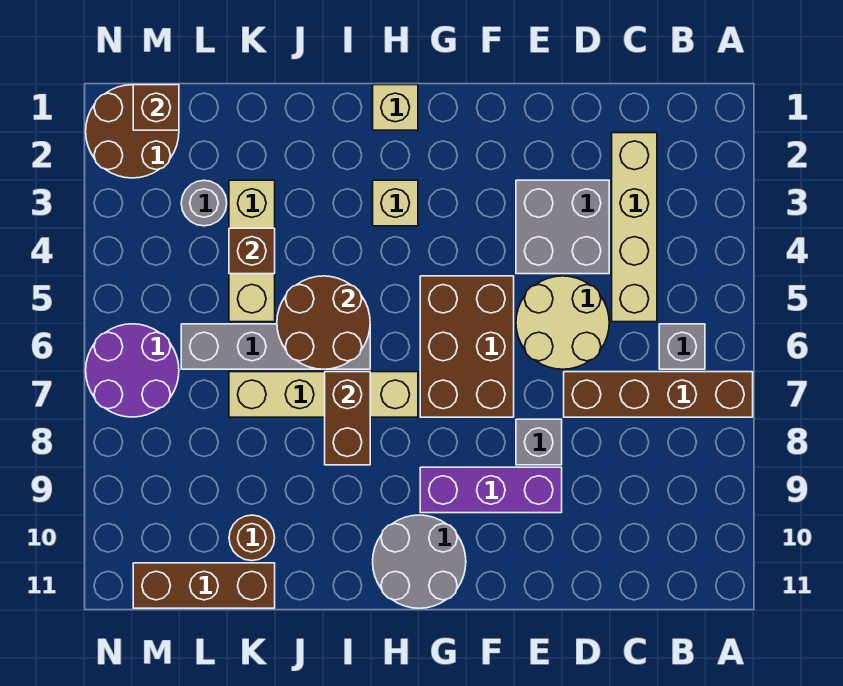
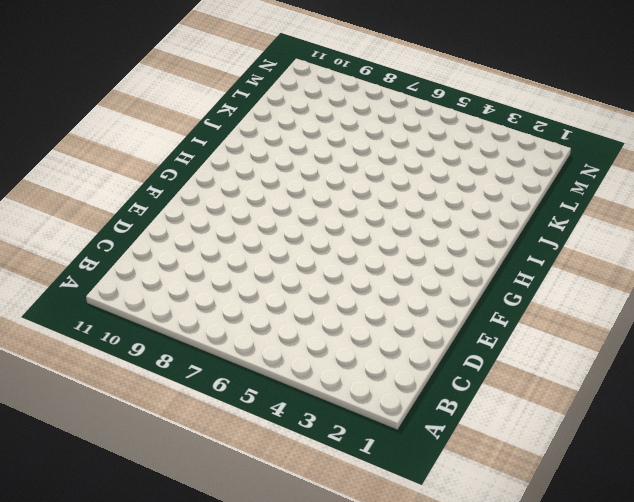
none -> brown 1x4 brick [564,372,753,417]
none -> grey 1x1 brick [659,324,705,369]
none -> tan 1x4 brick [612,133,657,322]

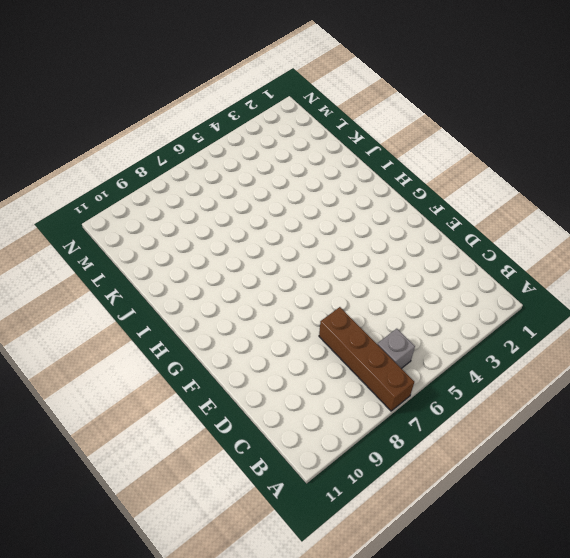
none -> tan 1x4 brick [612,133,657,322]
none -> grey 2x2 brick [516,180,609,274]
none -> tan 2x2 round brick [516,276,609,369]

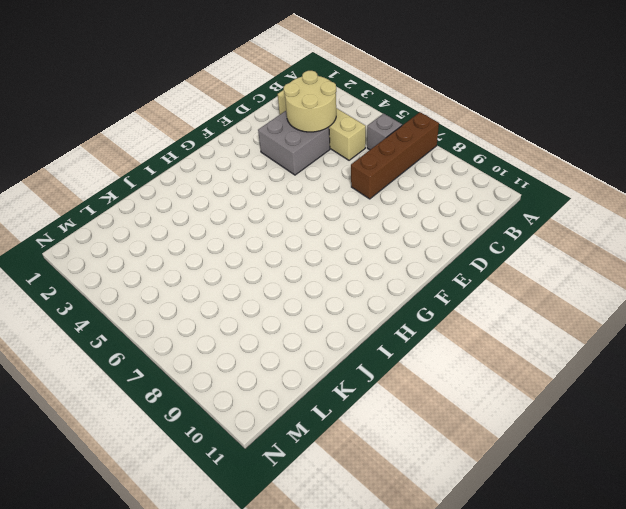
tan 2x2 round brick [284,71,336,132] -> tan 2x2 round brick moved to [516,276,609,369]
none -> grey 1x1 brick [516,419,562,465]
none -> purple 1x3 brick [420,467,562,513]
none -> brown 2x3 brick [420,276,514,417]

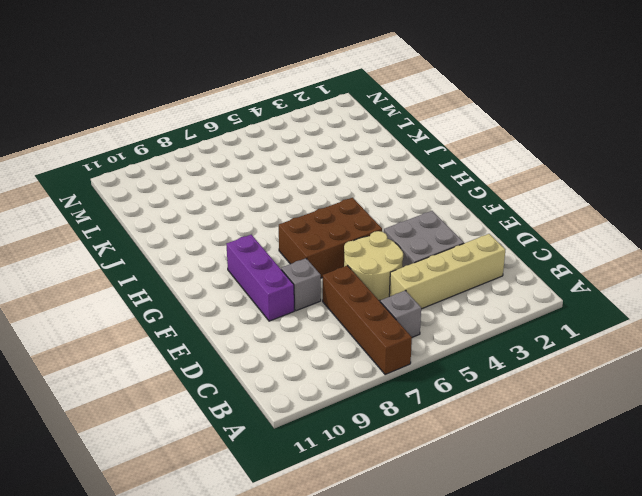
none -> grey 2x2 round brick [373,515,466,608]
none -> tan 1x1 brick [373,85,418,130]
none -> tan 1x1 brick [373,180,418,226]

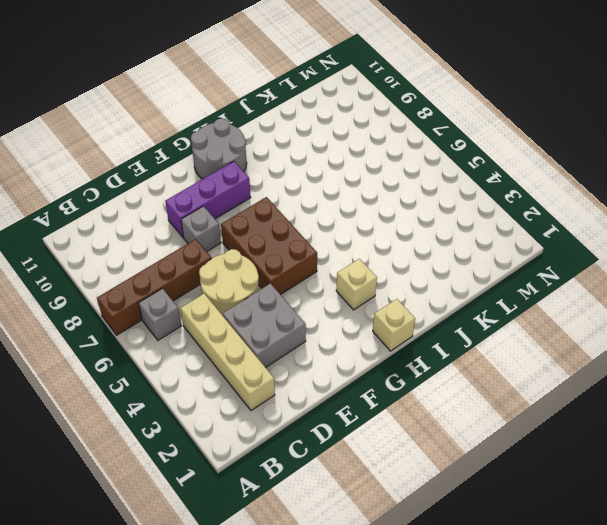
none -> tan 1x4 brick [229,372,418,417]
none -> grey 1x4 brick [181,324,370,369]
none -> tan 1x3 brick [229,180,275,322]

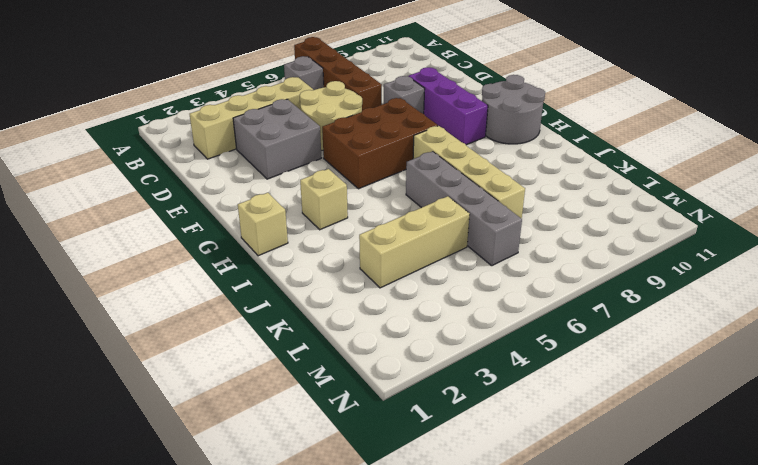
none -> brown 1x1 round brick [229,515,275,561]
none -> brown 1x3 brick [133,563,275,608]
none -> grey 1x1 round brick [181,180,227,226]

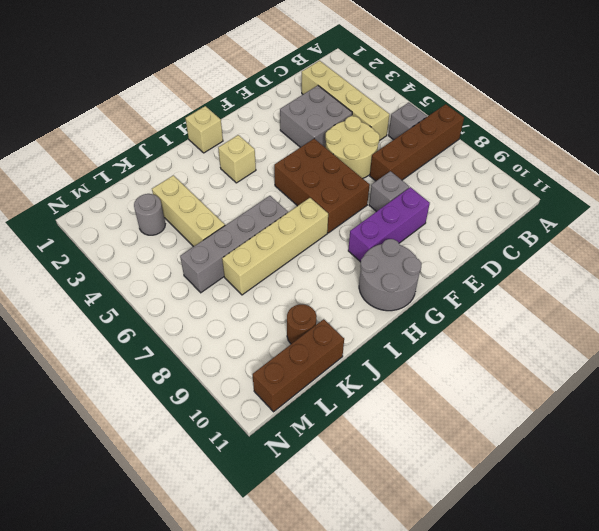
none -> brown 2x2 round brick [86,85,179,178]
none -> purple 2x2 round brick [86,324,179,417]
none -> brown 2x2 round brick [277,276,370,369]

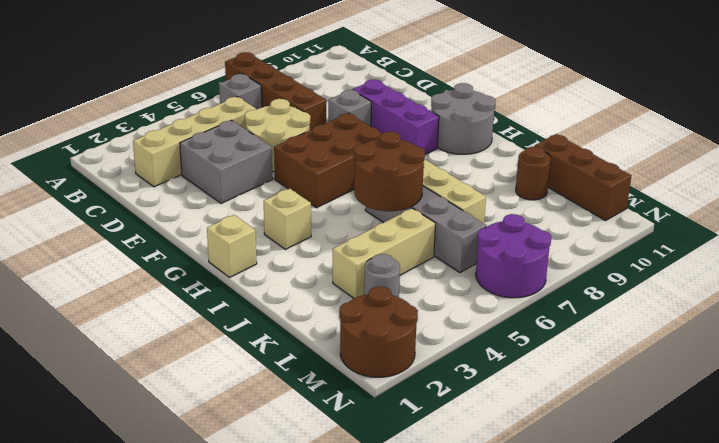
none -> brown 1x2 brick [325,372,370,465]
none -> brown 1x1 brick [229,228,275,274]
none -> brown 1x1 brick [133,85,179,130]

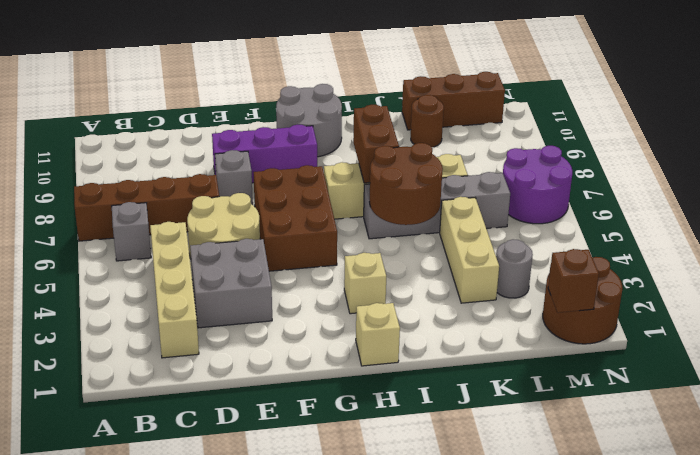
none -> brown 1x1 brick [229,228,275,274]

